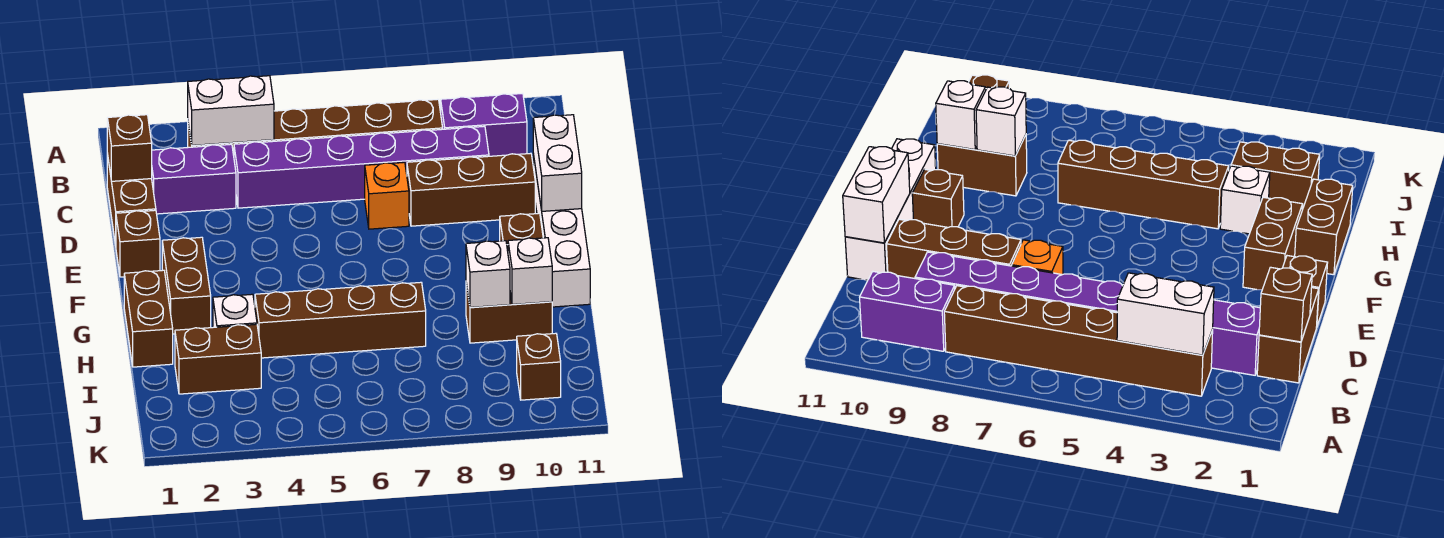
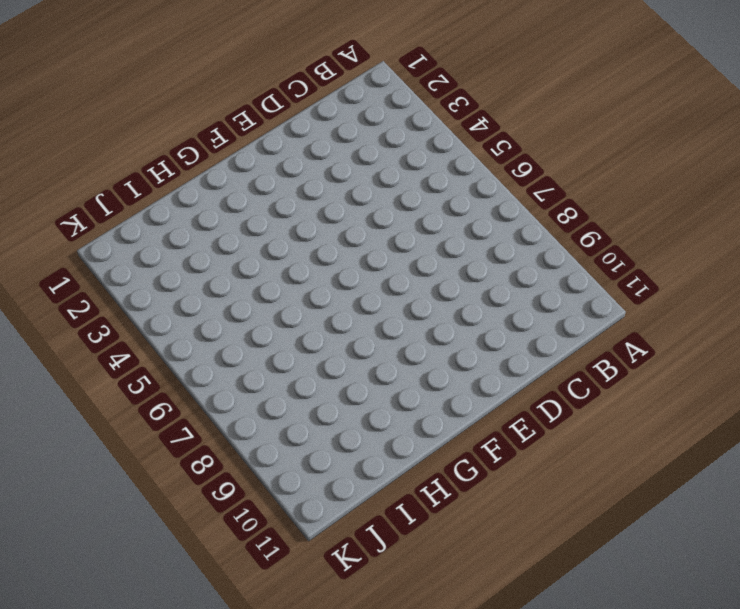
none -> brown 1x6 brick [188,99,443,155]
none -> purple 1x2 brick [441,93,527,156]
none -> brown 1x2 brick [107,154,156,245]

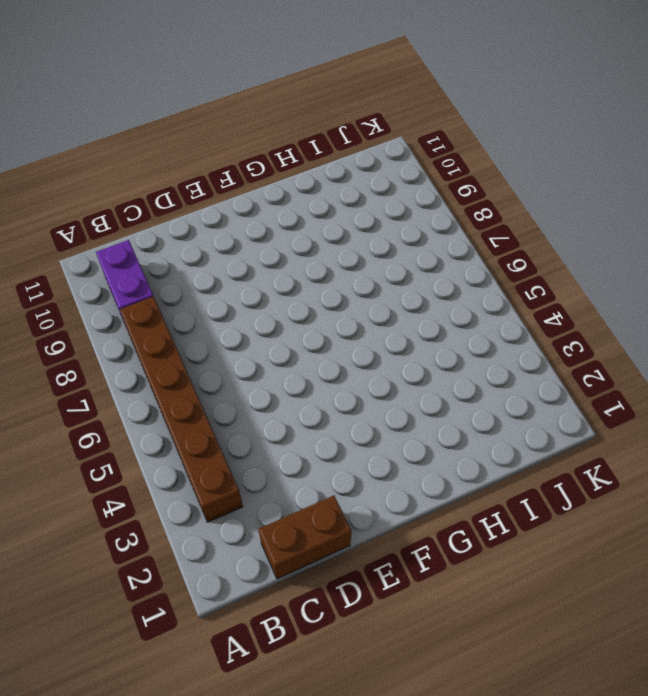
none -> purple 1x2 brick [152,144,236,214]
none -> purple 1x6 brick [234,126,489,208]
none -> orange 1x1 brick [365,162,409,229]

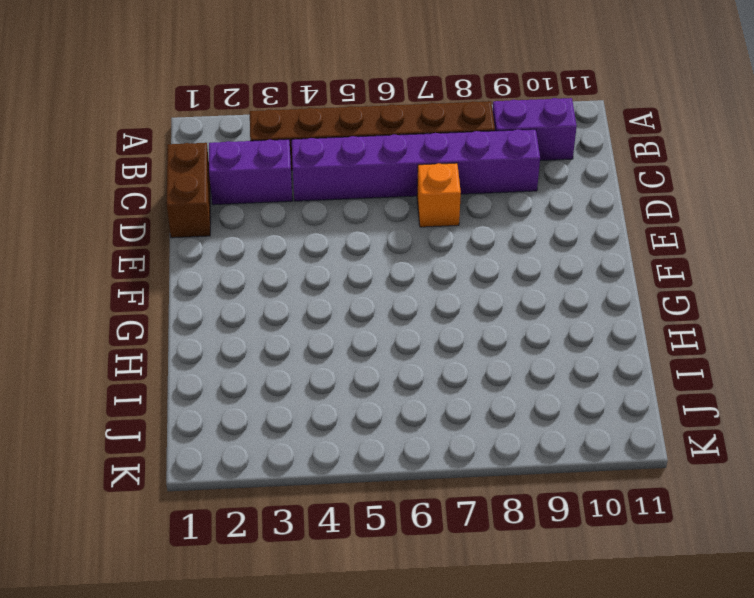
none -> brown 1x3 brick [407,153,535,226]
none -> white 1x4 brick [533,154,590,307]
none -> brown 1x1 brick [116,210,160,277]

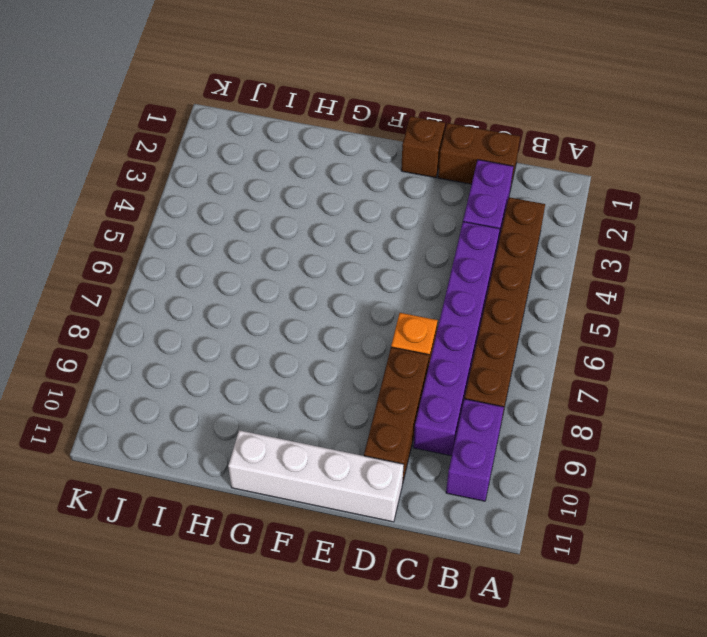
none -> brown 1x2 brick [162,237,211,334]
none -> brown 1x1 brick [500,213,543,251]
none -> brown 1x2 brick [124,270,173,367]

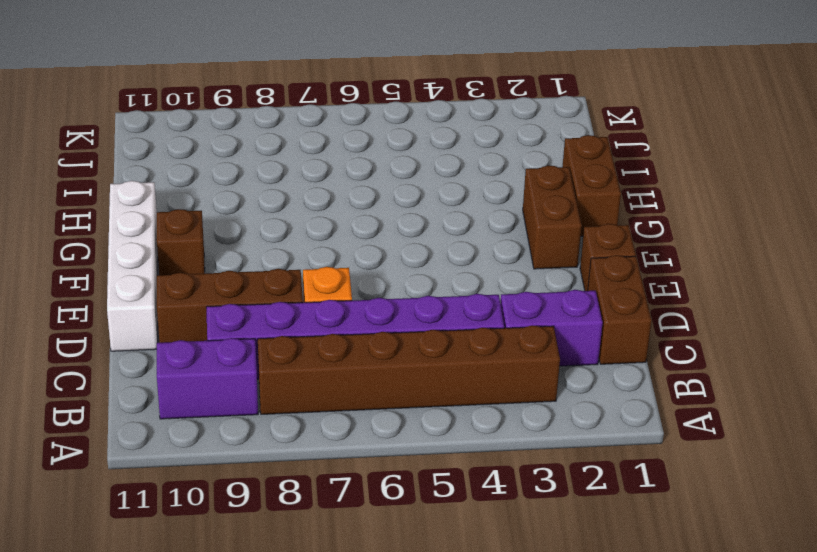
none -> white 1x1 brick [213,294,257,327]
none -> brown 1x4 brick [255,282,426,358]
none -> brown 1x2 brick [466,283,552,343]

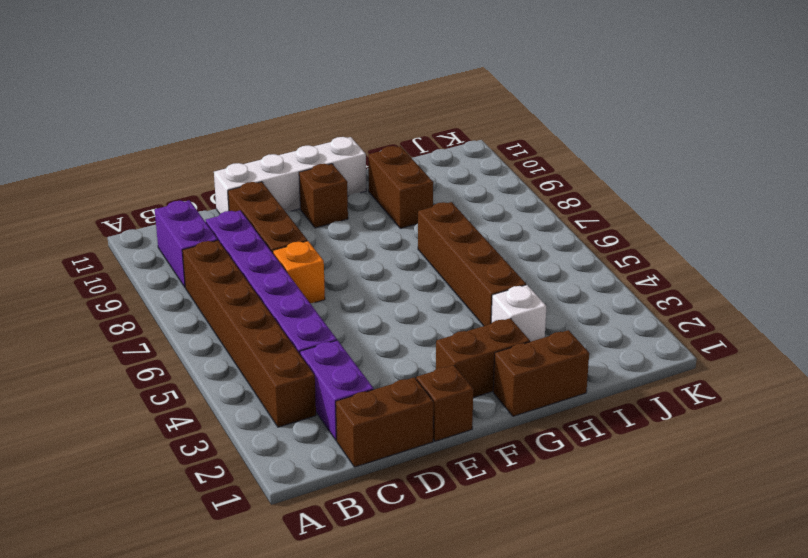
none -> brown 1x2 brick [175,324,261,394]
none -> brown 1x1 brick [517,333,561,400]
none -> white 1x2 brick [188,76,274,145]

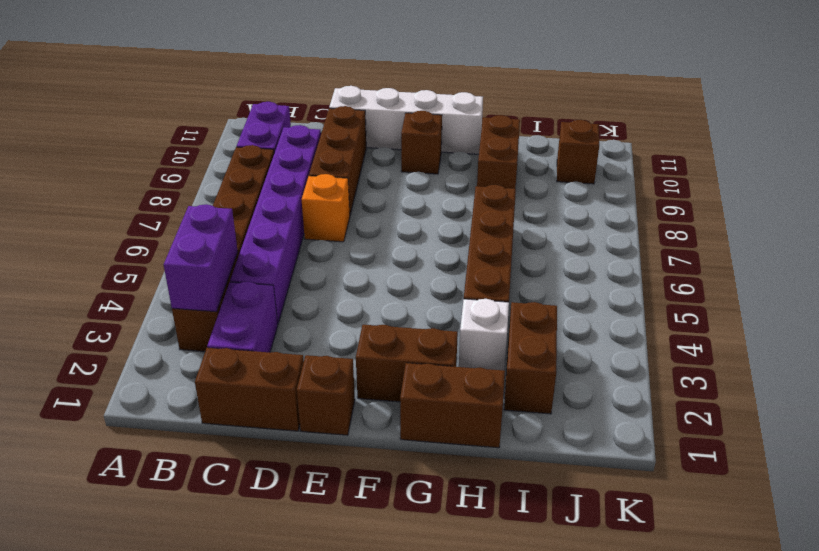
purple 1x2 brick [164,204,238,312] -> white 1x2 brick [188,76,274,145]
none -> brown 1x1 brick [107,115,152,181]
none -> white 1x2 brick [533,115,582,211]
none -> white 1x1 brick [466,241,510,307]

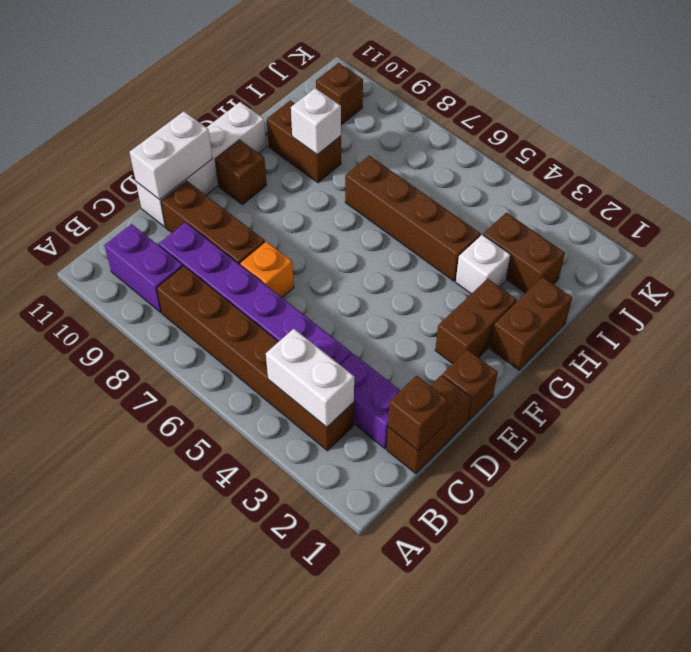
none -> white 1x1 brick [508,238,552,304]

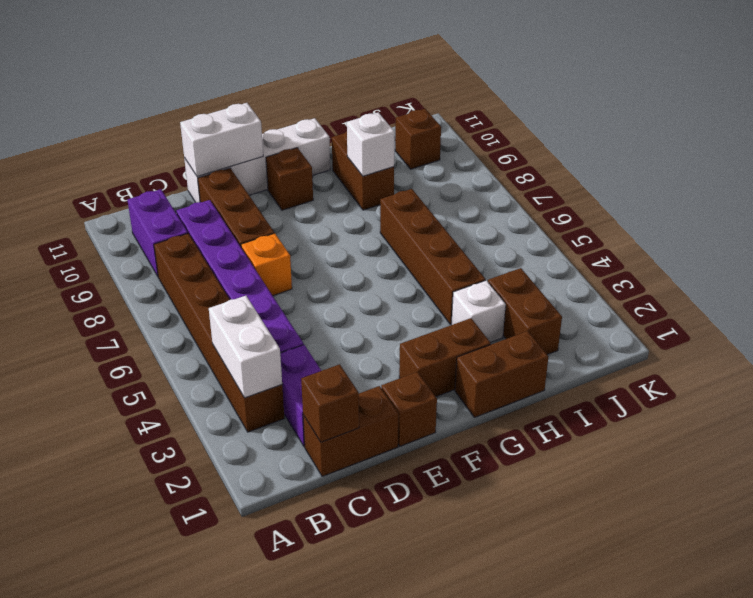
none -> white 1x1 brick [508,238,552,304]

